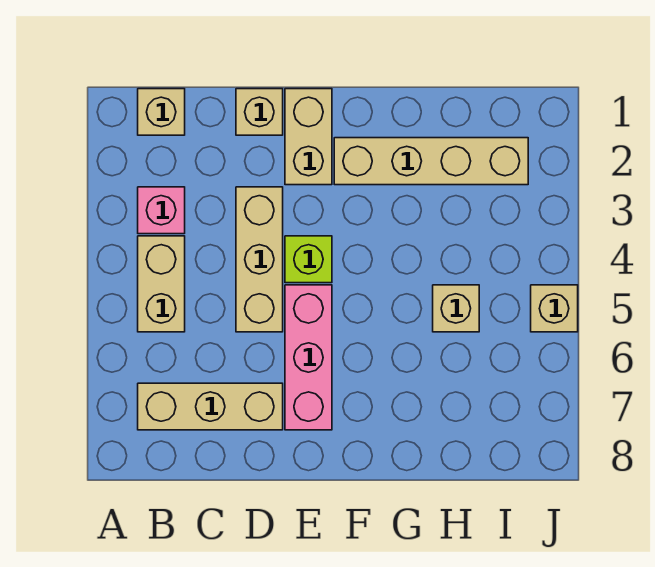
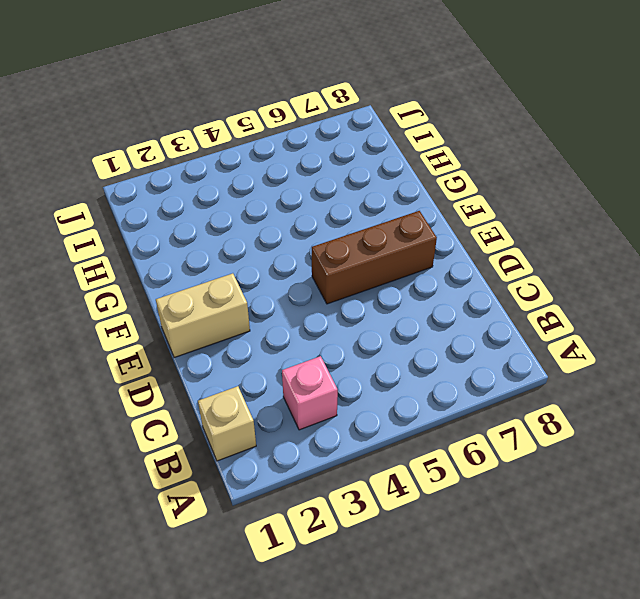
brown 1x3 brick [312,211,437,304] -> pink 1x3 brick [285,285,332,430]
none -> tan 1x2 brick [138,236,185,332]
none -> tan 1x3 brick [138,383,283,430]
none -> tan 1x1 brick [236,89,283,135]

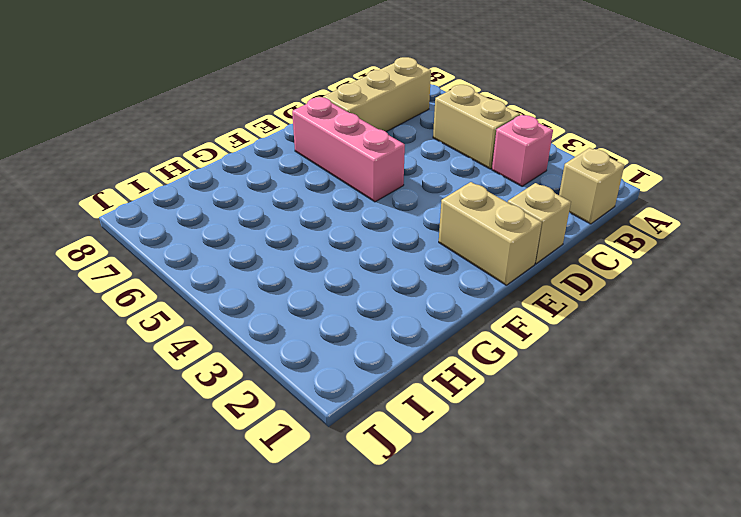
none -> tan 1x3 brick [236,187,283,332]
none -> lime 1x1 brick [285,236,332,283]
none -> tan 1x4 brick [334,138,528,185]

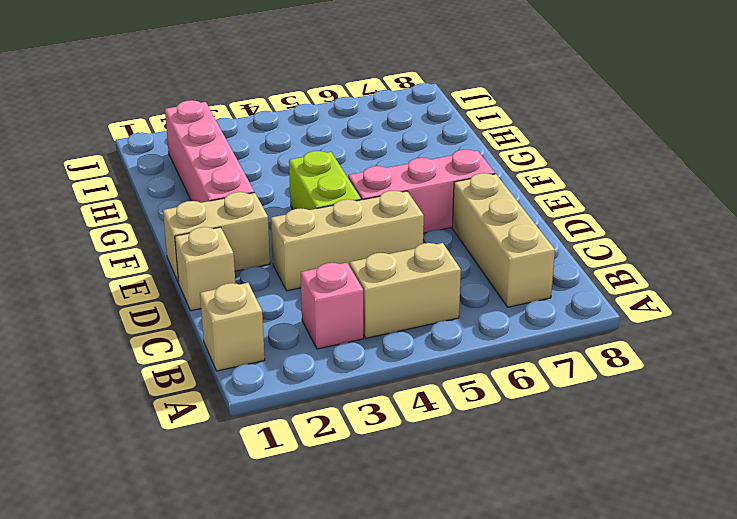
lime 1x2 brick [289,151,361,210] -> lime 1x1 brick [285,236,332,283]
pink 1x4 brick [165,100,254,203] -> tan 1x4 brick [334,138,528,185]
none -> tan 1x1 brick [433,285,479,332]
none -> tan 1x1 brick [531,285,578,332]

